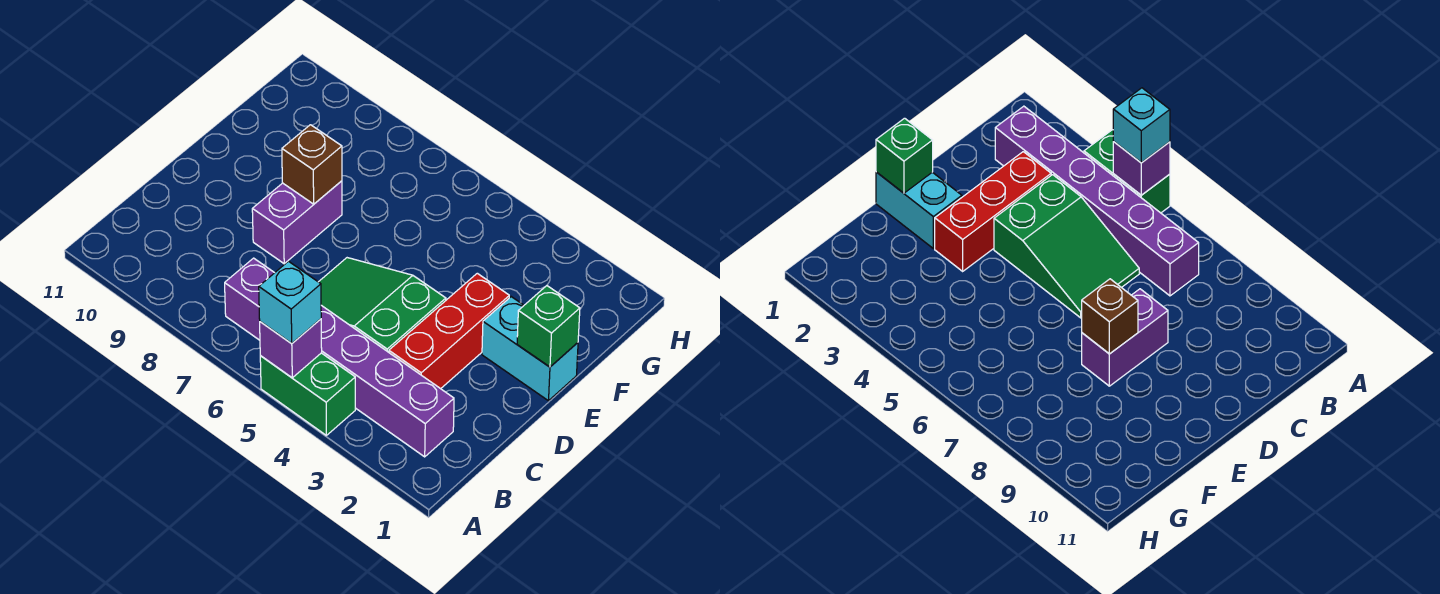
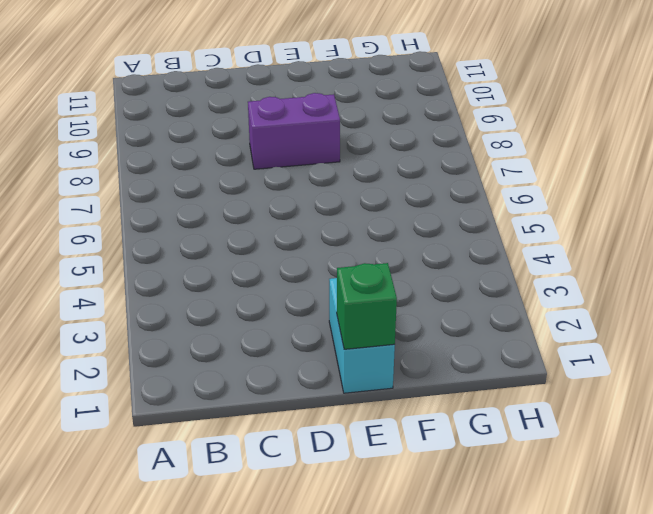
none -> green 1x2 brick [260,353,355,435]
none -> purple 1x6 brick [225,258,454,457]

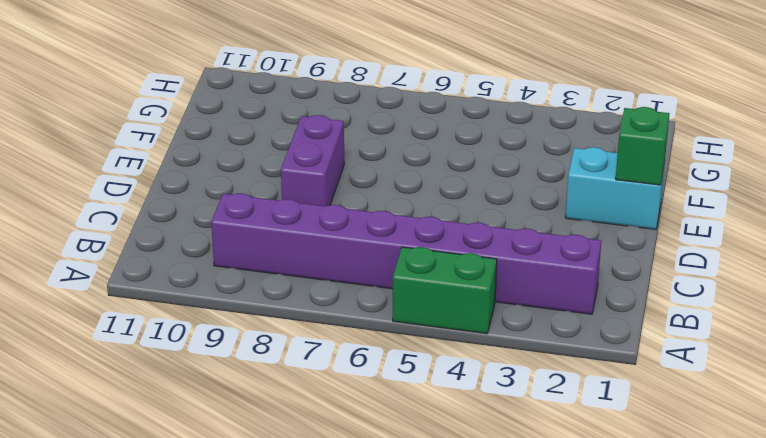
purple 1x8 brick [211,193,601,314] -> purple 1x6 brick [225,258,454,457]
none -> red 1x3 brick [389,273,509,389]
none -> green 2x3 slope [319,258,446,352]

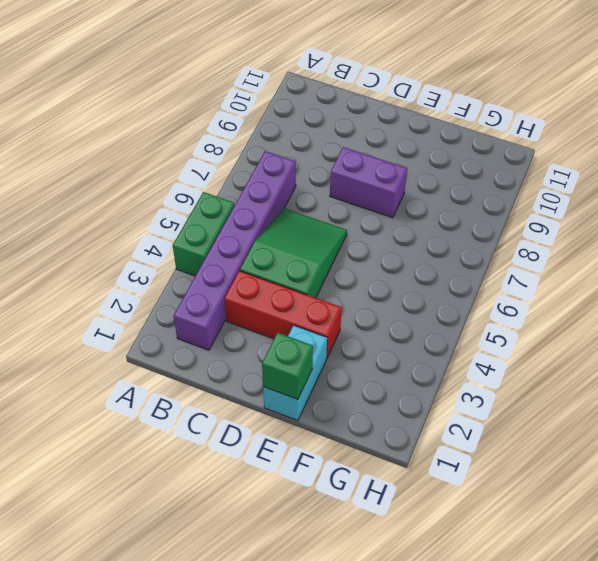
none -> purple 1x1 brick [260,319,322,378]
none -> brown 1x1 brick [282,125,342,204]

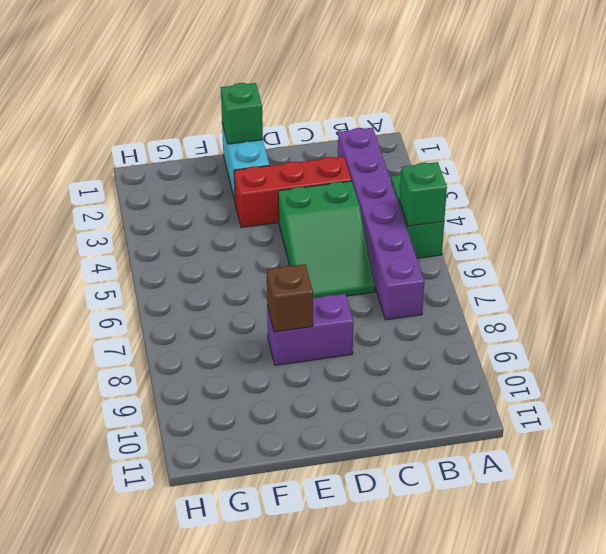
green 1x1 brick [400,162,447,226] -> purple 1x1 brick [260,319,322,378]
none -> cyan 1x1 brick [259,261,321,344]

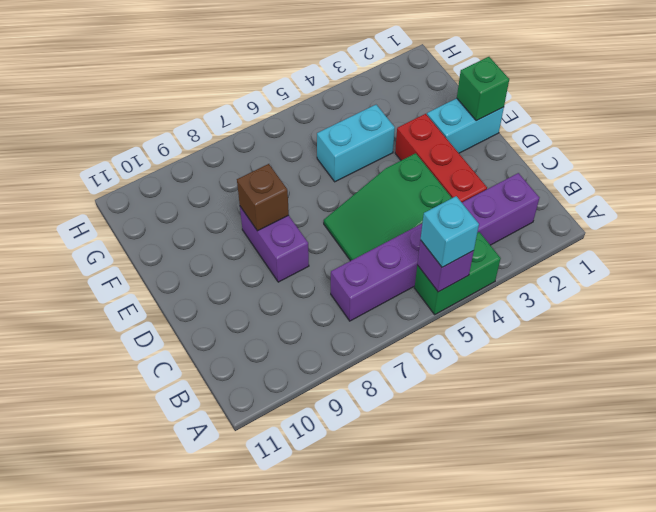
cyan 1x2 brick [317,105,395,182] -> none

